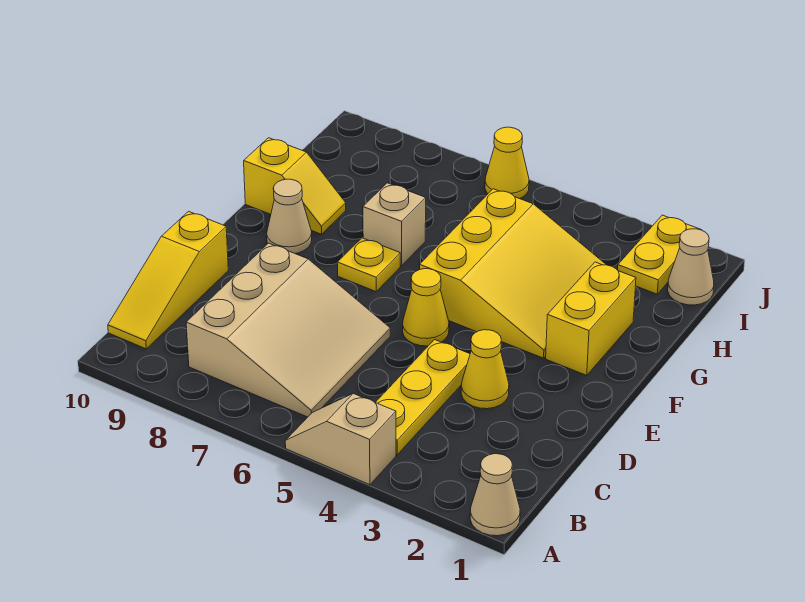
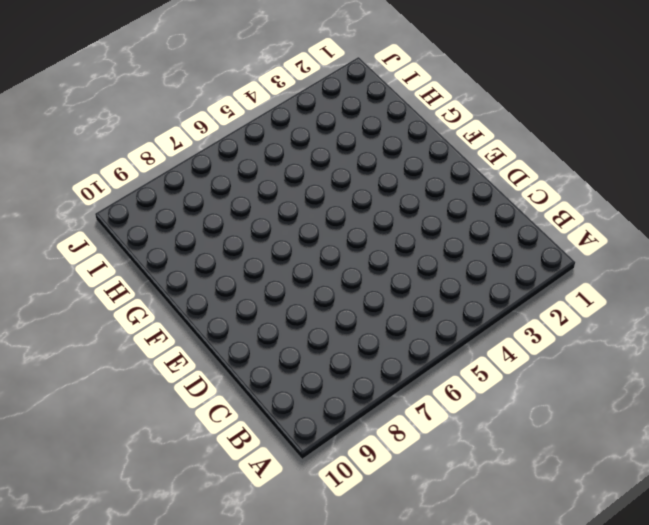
none -> tan 1x1 cone [470,454,520,536]
none -> tan 1x2 slope [285,394,396,485]
none -> yellow 1x3 plate [375,340,470,455]

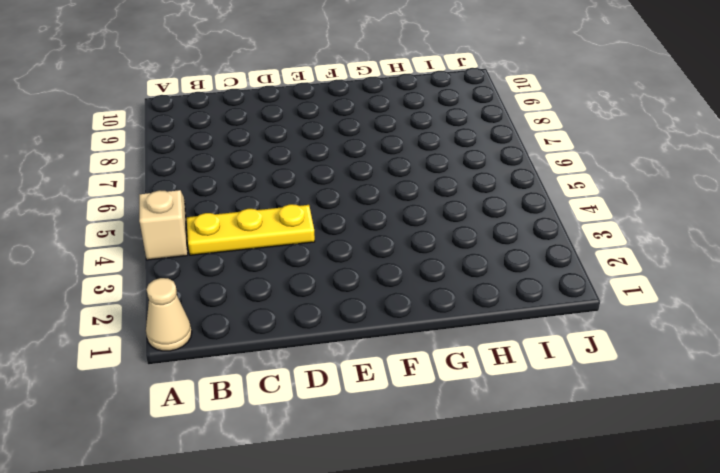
none -> tan 3x3 slope [186,243,390,417]
none -> yellow 1x3 slope [108,211,228,349]
none -> yellow 1x1 cone [461,330,509,409]

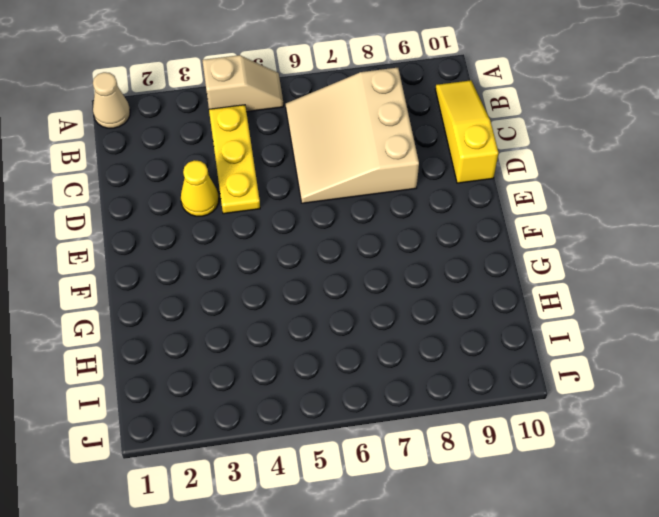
none -> yellow 1x1 cone [403,269,449,346]
none -> yellow 1x2 brick [546,262,636,375]
none -> yellow 3x3 slope [420,189,606,358]

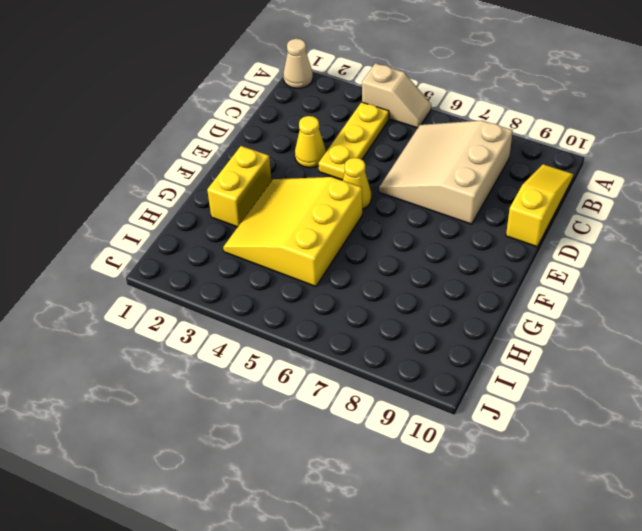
none -> yellow 1x1 plate [337,238,400,292]
none -> tan 1x1 cone [267,179,312,254]
none -> tan 1x1 brick [363,183,426,266]

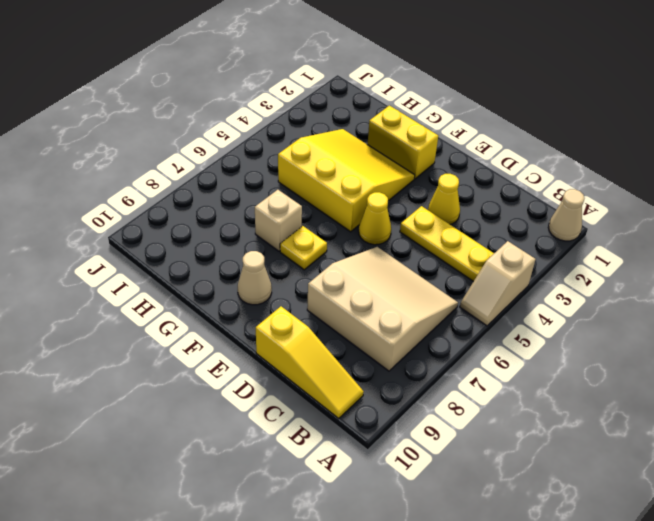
none -> yellow 1x2 slope [244,138,346,234]
none -> tan 1x1 cone [668,229,714,305]
none -> yellow 1x2 plate [618,215,701,294]

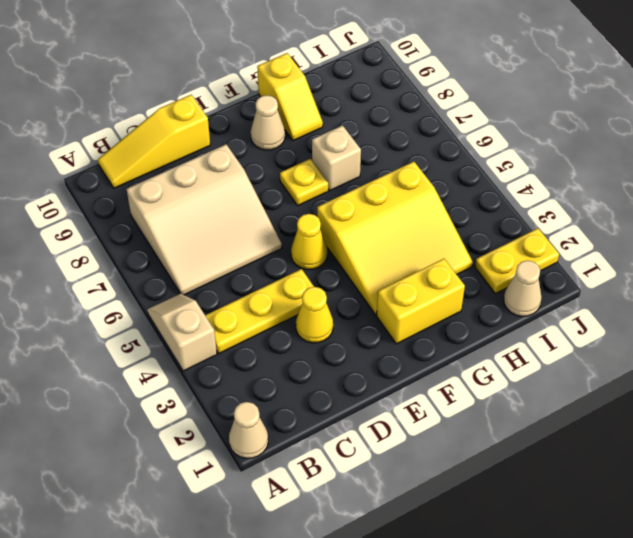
none -> yellow 1x1 cone [485,127,529,199]

